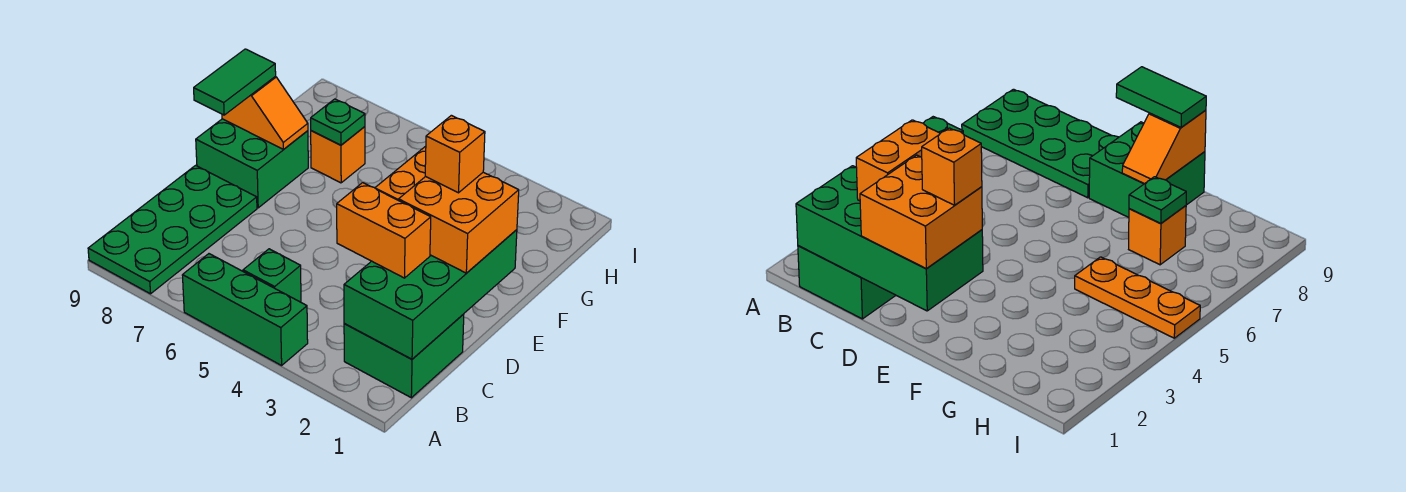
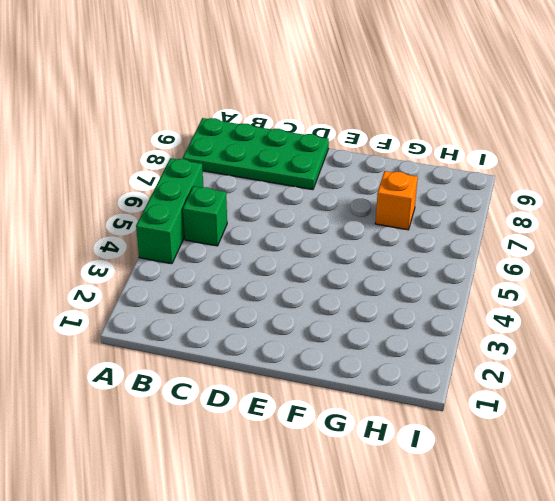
none -> green 2x2 brick [344,314,464,398]
none -> green 2x2 brick [196,119,308,208]
none -> orange 1x3 plate [375,146,426,200]

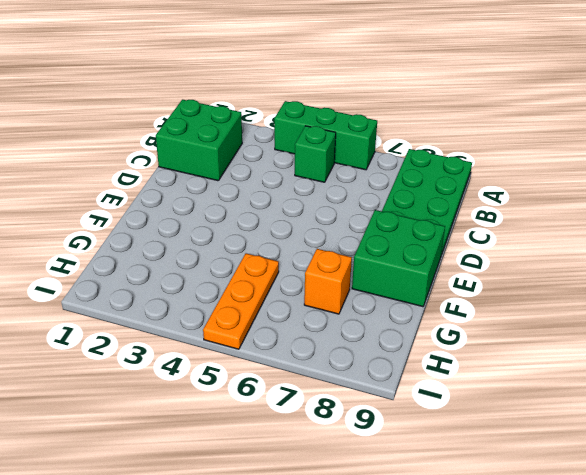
none -> green 2x4 brick [344,230,517,359]
none -> orange 1x2 slope [222,77,308,149]
none -> green 1x1 plate [311,99,365,145]

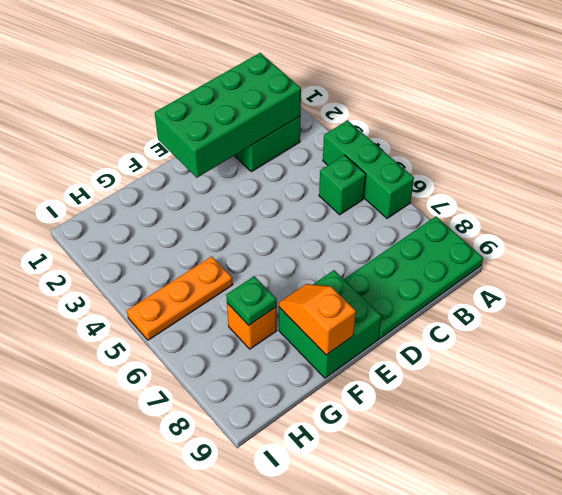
none -> orange 1x2 brick [337,183,431,278]
none -> orange 2x2 brick [399,172,519,273]
none -> green 1x2 tile [194,49,276,115]

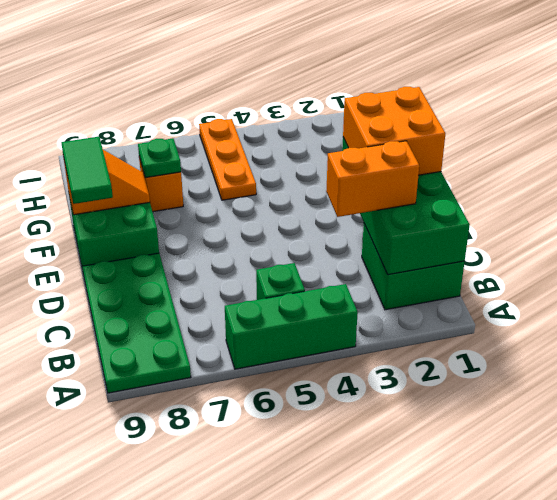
none -> orange 1x1 brick [425,115,485,193]

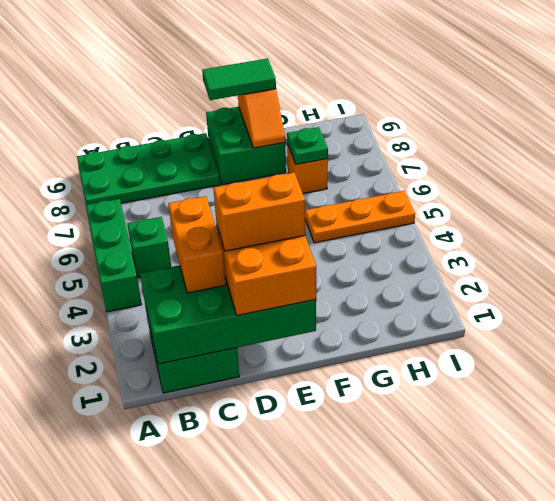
orange 1x2 brick [213,173,305,251] -> orange 1x1 brick [425,115,485,193]

